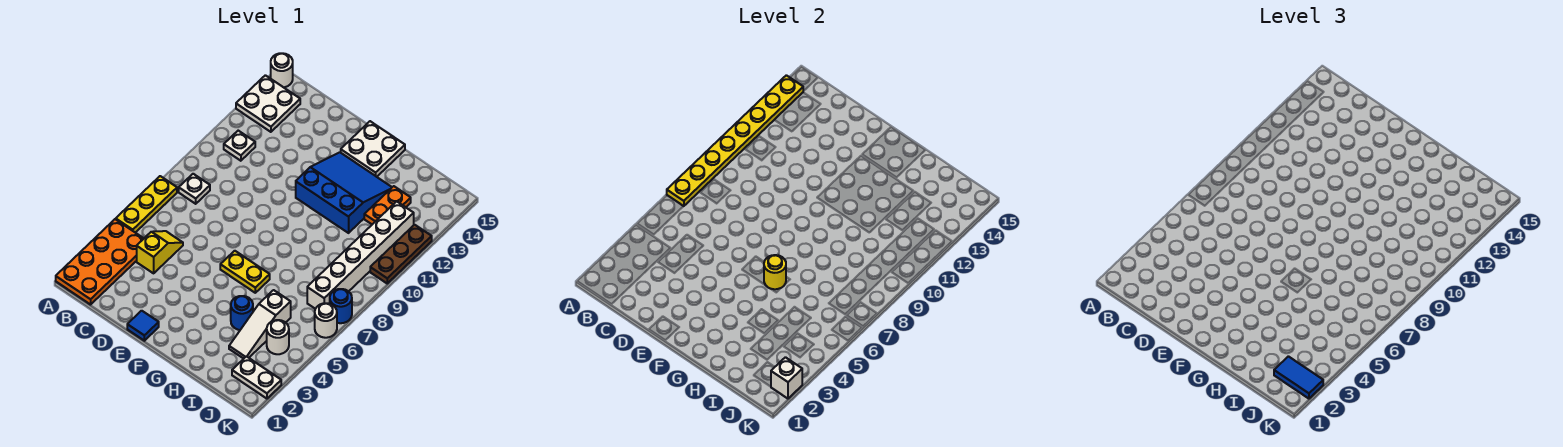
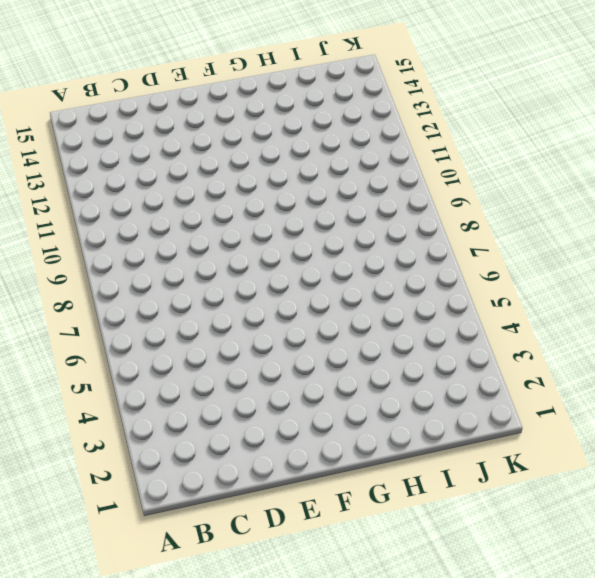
none -> orange 2x4 plate [56,219,144,305]
none -> yellow 1x3 plate [116,176,177,233]
none -> white 2x2 plate [236,75,300,132]

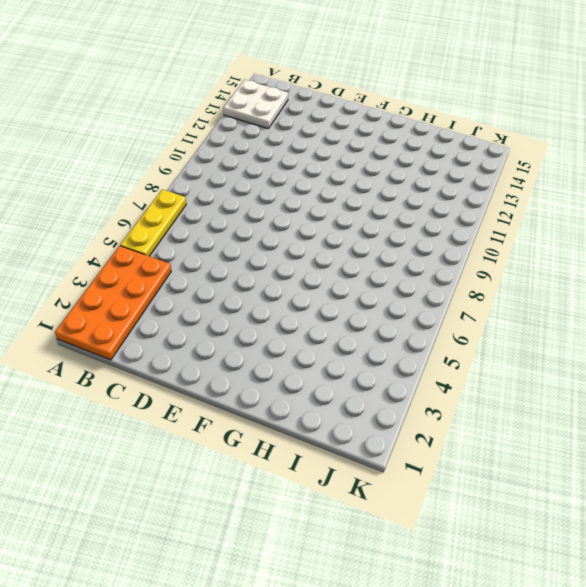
none -> white 1x1 round brick [271,53,293,87]
none -> white 1x1 plate [179,174,210,204]
none -> white 1x1 plate [224,131,255,161]

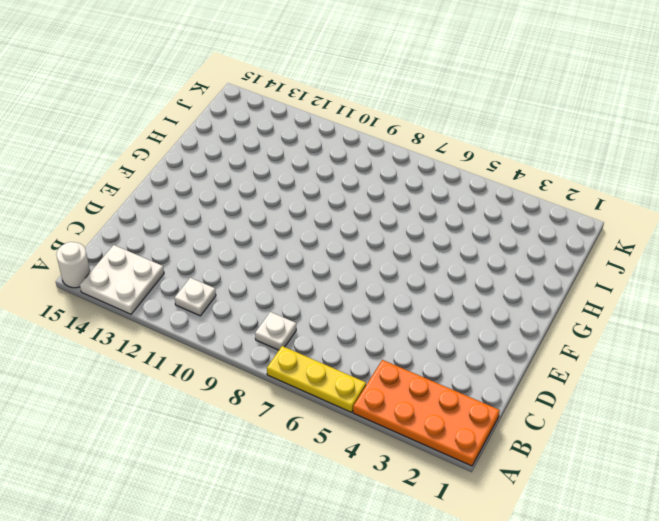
none -> yellow 1x2 slope [137,231,183,273]
none -> blue 1x1 tile [127,311,159,341]
none -> yellow 1x2 plate [220,251,270,293]

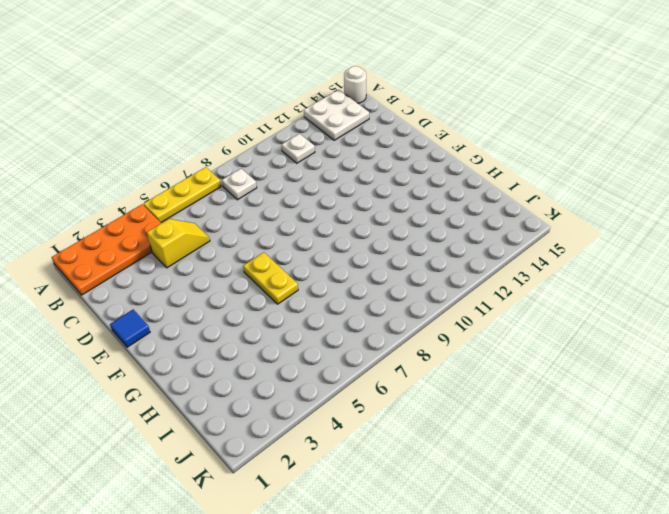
none -> blue 3x3 slope [296,152,392,233]
none -> white 2x2 plate [341,121,405,177]
none -> blue 1x1 round brick [231,296,253,330]

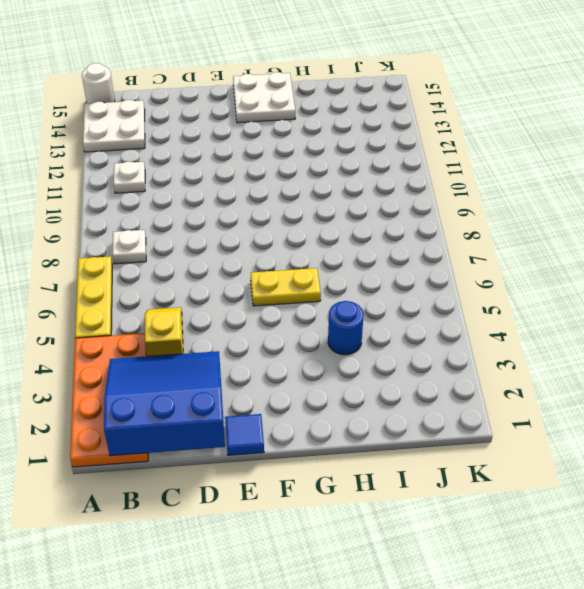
blue 3x3 slope [104,351,225,456] -> blue 3x3 slope moved to [296,152,392,233]
none -> white 1x3 slope [229,290,291,359]
none -> orange 1x2 plate [364,186,411,224]
none -> white 1x2 plate [232,356,281,399]

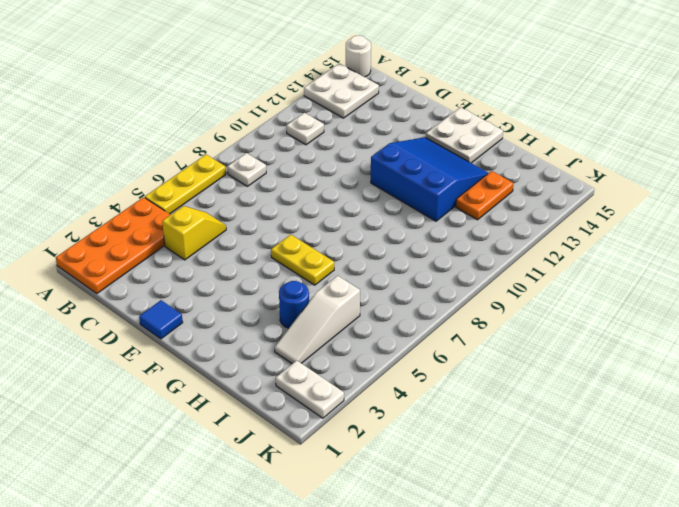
none -> white 1x1 round brick [267,320,289,354]
none -> white 1x6 brick [307,201,414,309]
none -> white 1x1 round brick [315,303,337,338]

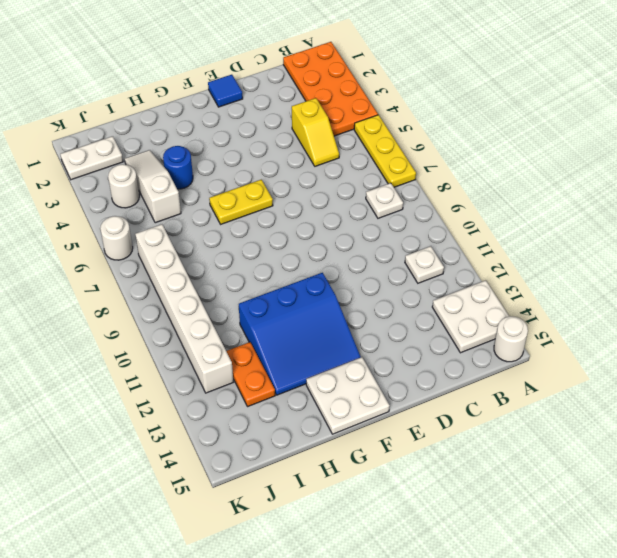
none -> blue 1x1 round brick [330,289,352,323]
none -> brown 1x3 plate [370,225,432,283]
none -> yellow 1x8 plate [667,75,803,206]

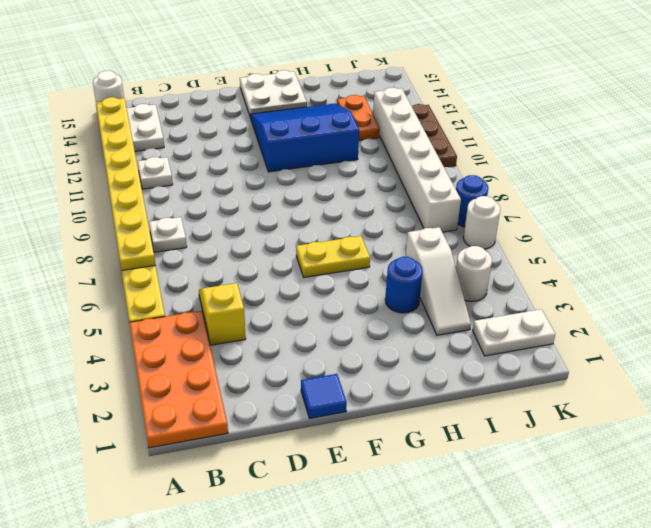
none -> yellow 1x1 round brick [764,255,786,289]
none -> white 1x1 brick [771,357,802,399]
none -> blue 1x2 tile [1274,356,1323,399]

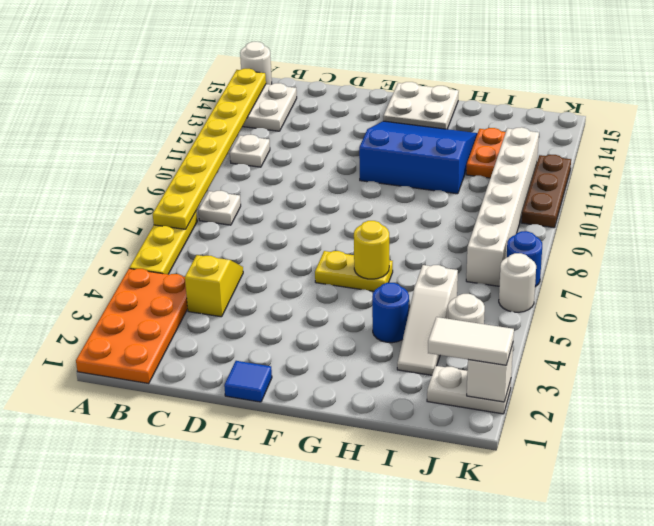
white 1x2 tile [428,317,514,365] -> blue 1x2 tile [1274,356,1323,399]

